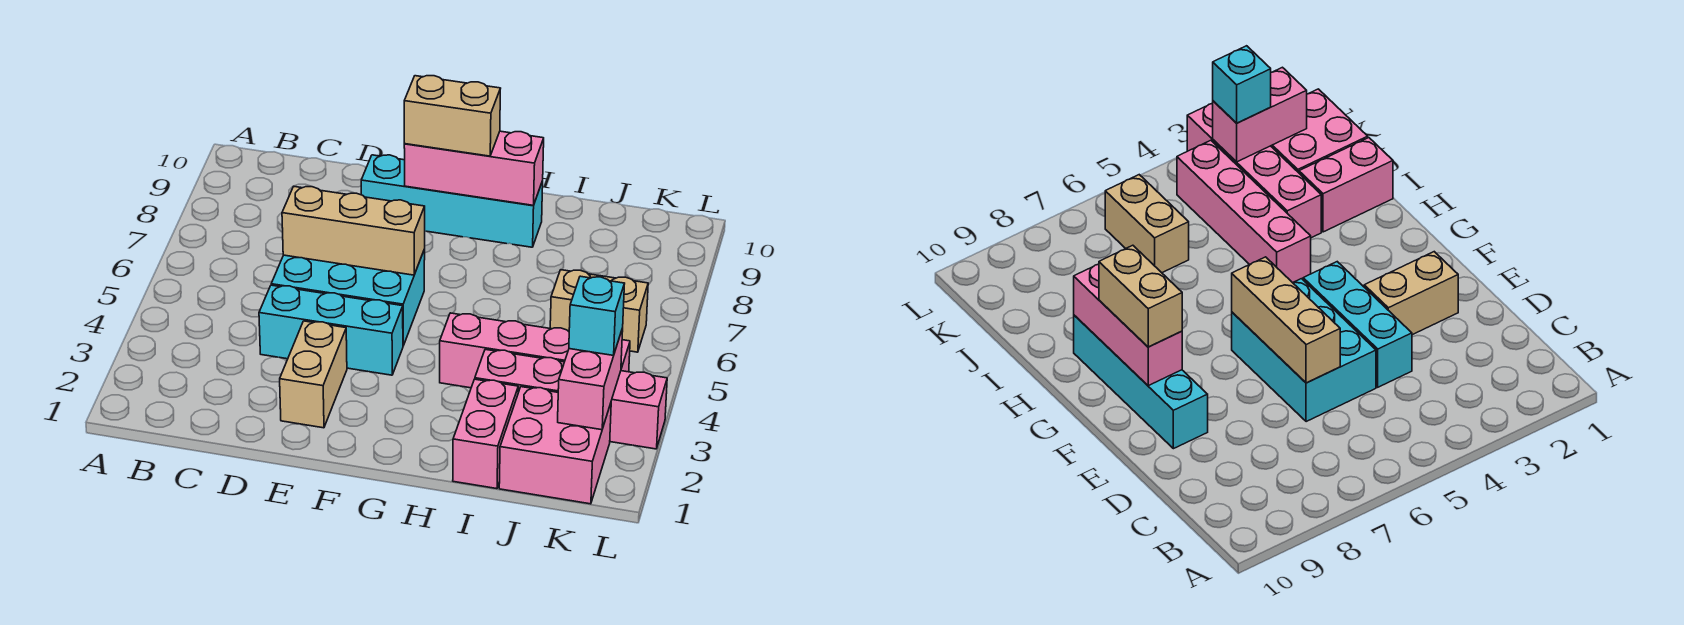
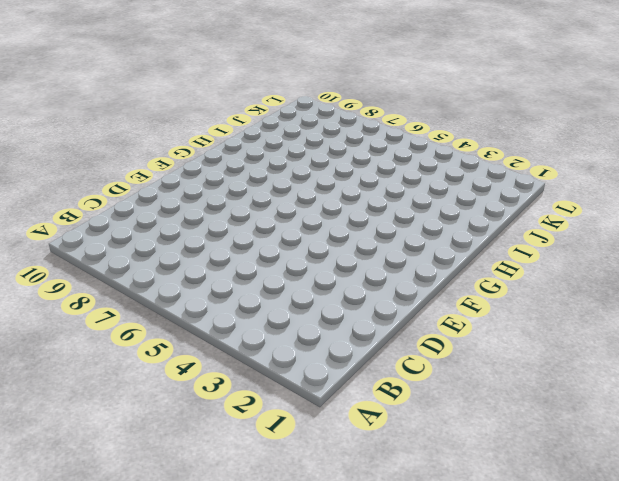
none -> cyan 1x3 brick [259,285,403,375]
none -> cyan 2x3 brick [271,249,425,346]
none -> tan 1x2 brick [280,321,347,428]

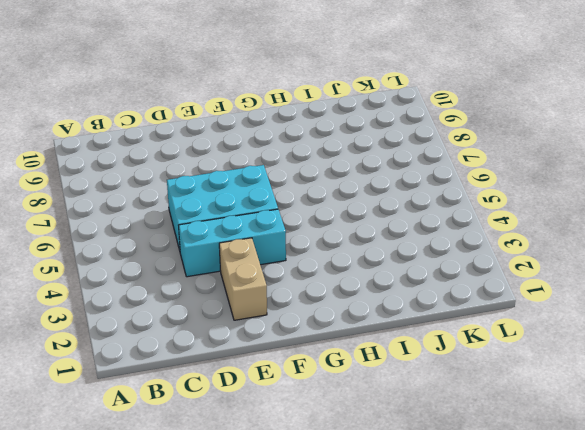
none -> cyan 1x4 brick [361,155,543,247]
none -> pink 1x4 brick [440,313,630,388]
none -> pink 1x2 brick [453,379,518,489]

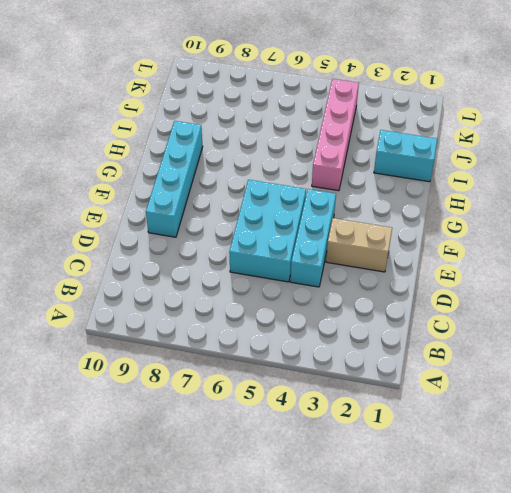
cyan 1x2 brick [374,130,437,182] -> pink 1x2 brick [453,379,518,489]
none -> pink 1x4 brick [475,349,667,449]
none -> pink 2x2 brick [499,387,611,504]
none -> tan 1x2 brick [550,270,648,352]

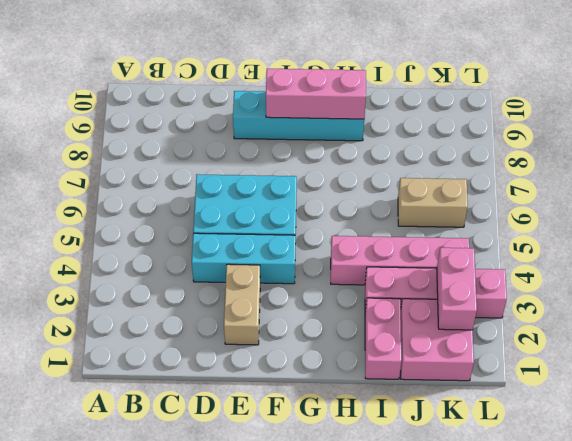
none -> tan 1x3 brick [282,186,425,275]
none -> tan 1x2 brick [404,76,501,156]
none -> cyan 1x1 brick [569,276,625,355]

